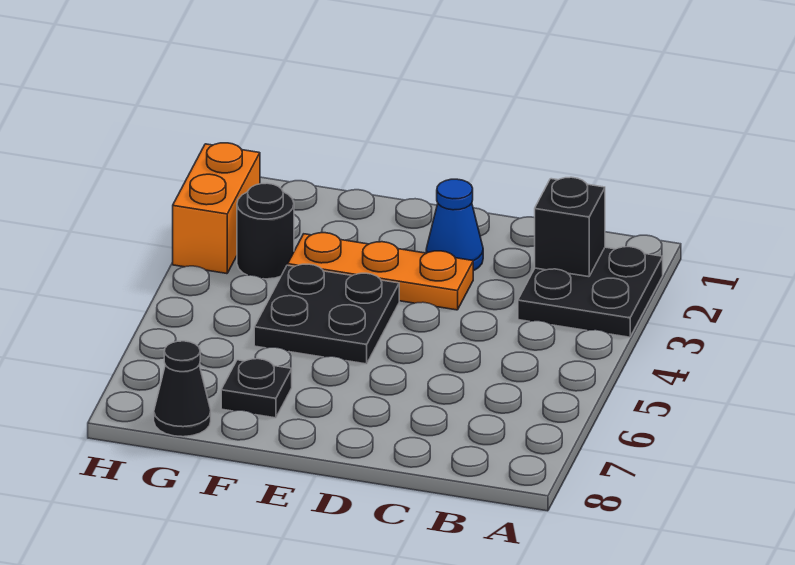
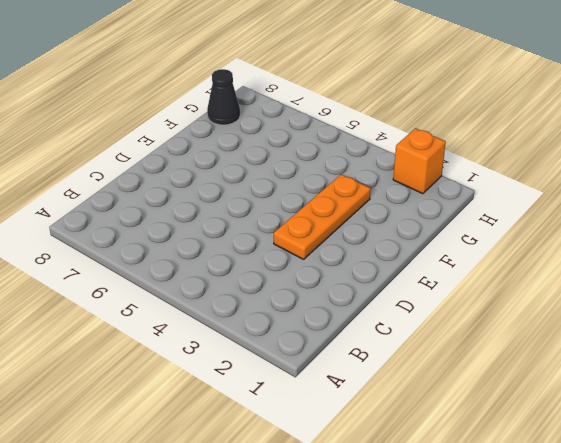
orange 1x1 brick [393,128,446,194] -> orange 1x2 brick [173,143,260,274]
none -> black 2x2 plate [518,247,663,337]
none -> blue 1x1 cone [426,179,483,271]

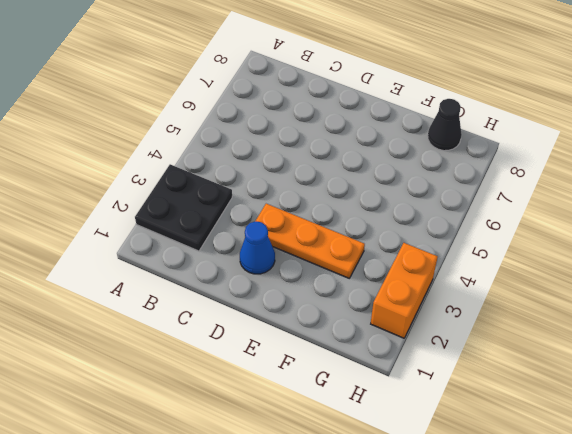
none -> black 2x2 plate [254,264,399,364]
none -> black 1x1 plate [221,359,292,418]

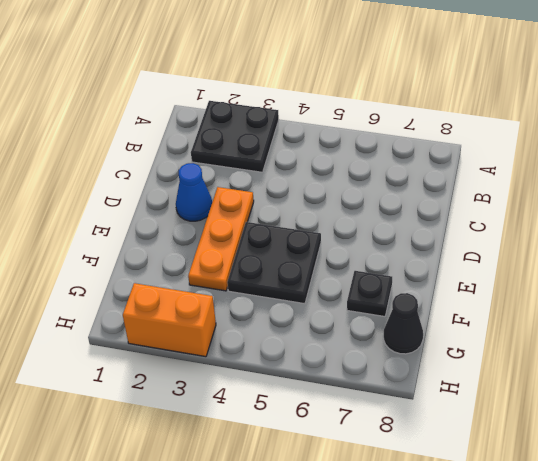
none -> black 1x1 round brick [237,183,294,279]
none -> black 1x1 brick [535,177,605,277]

